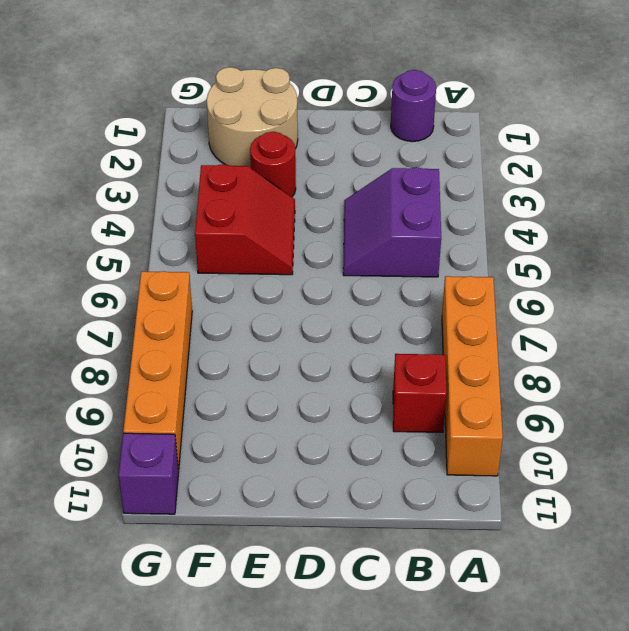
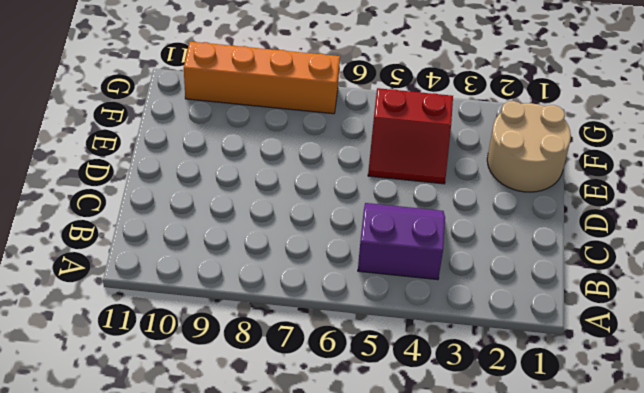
none -> orange 1x4 brick [442,276,503,476]
none -> purple 1x1 round brick [391,70,436,141]

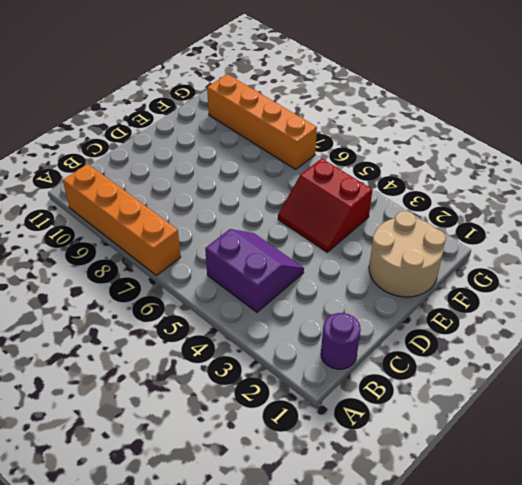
none -> red 1x1 brick [393,354,447,432]
none -> red 1x1 round brick [250,132,296,197]

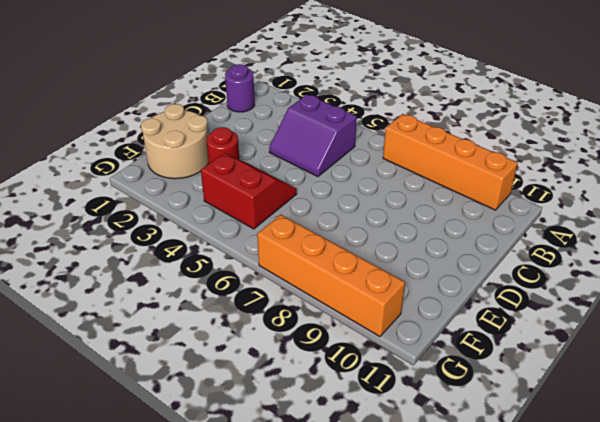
none -> red 1x1 brick [393,354,447,432]
none -> purple 1x1 brick [119,433,179,514]

